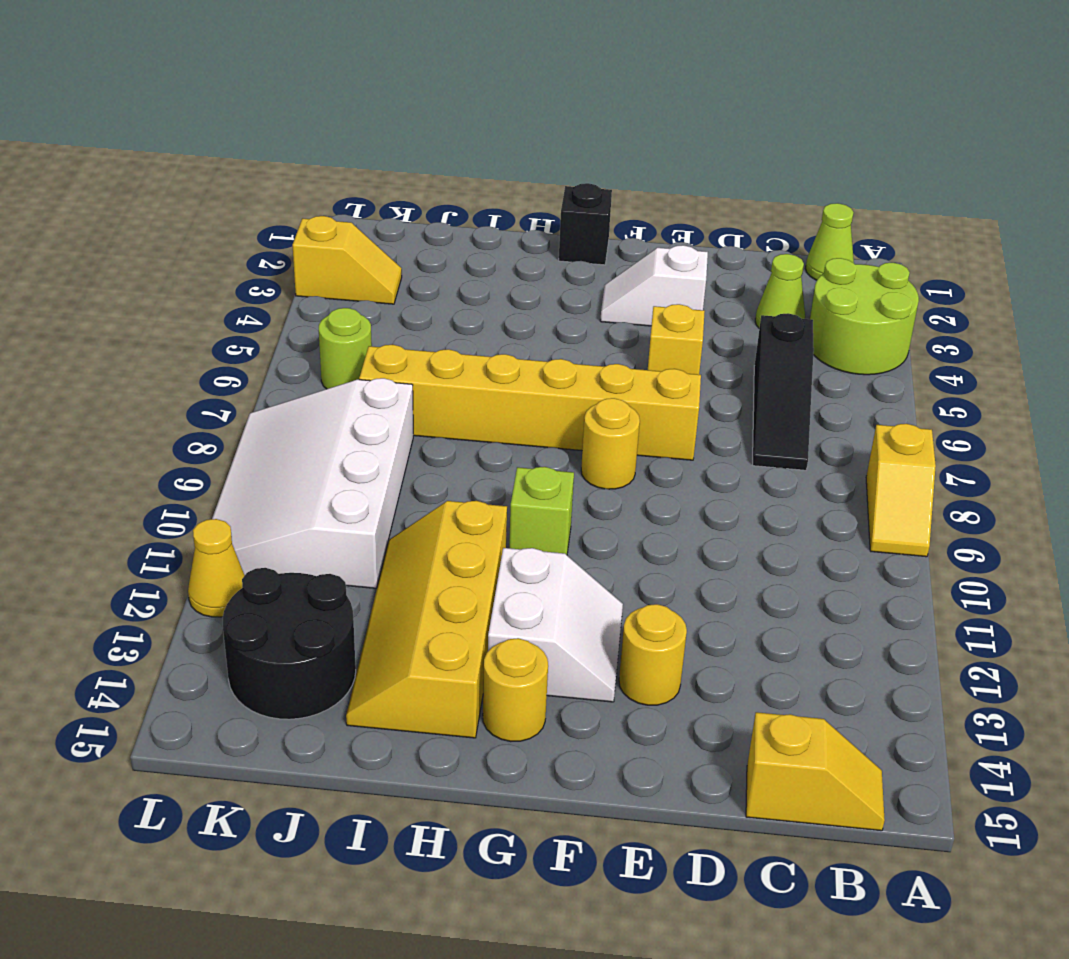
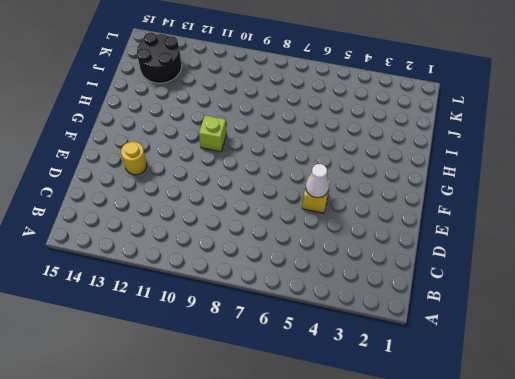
white 1x1 cone [306,164,329,198] -> none
none -> lime 2x2 round brick [810,258,919,375]
none -> yellow 1x2 slope [866,424,936,557]
none -> lime 1x1 cone [806,203,854,280]

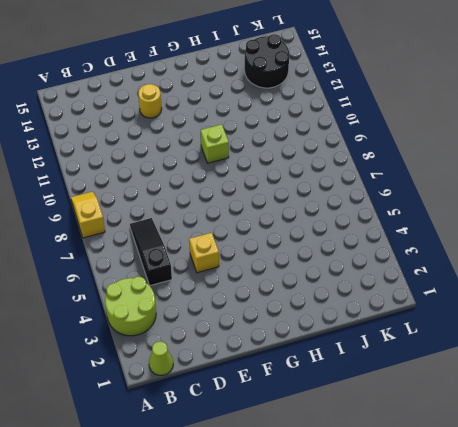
none -> yellow 1x2 slope [746,712,885,831]
none -> lime 1x1 cone [755,254,805,328]
none -> white 1x2 slope [600,245,708,326]

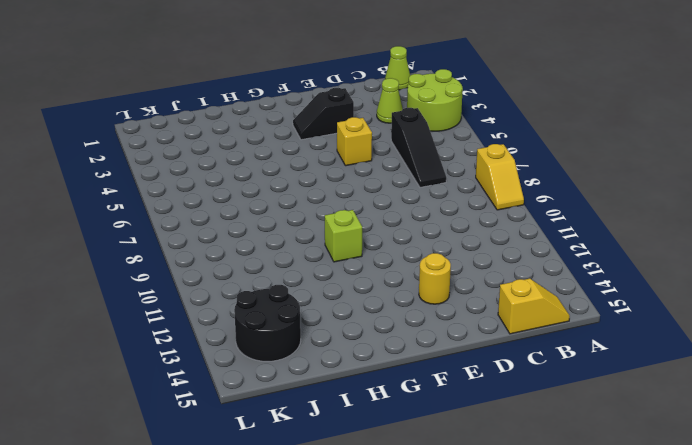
black 1x2 slope [293,88,354,140] -> white 1x2 slope [600,245,708,326]
none -> yellow 1x6 brick [359,345,701,460]
none -> yellow 1x1 round brick [581,398,640,489]
none -> white 2x2 slope [488,548,623,702]

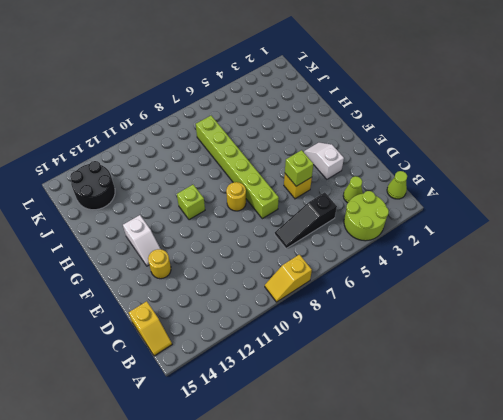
lime 1x1 brick [285,150,314,186] -> none
lime 1x6 brick [196,116,279,219] -> yellow 1x6 brick [359,345,701,460]
white 1x2 slope [123,215,160,266] -> white 2x2 slope [488,548,623,702]
none -> black 1x1 brick [559,183,612,265]
none -> yellow 1x1 round brick [483,638,548,742]
none -> yellow 2x4 slope [346,501,507,738]

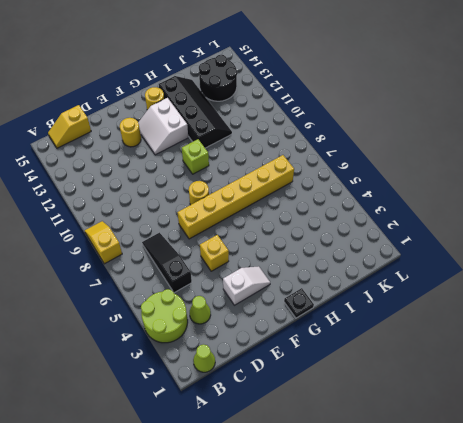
black 1x1 plate [284,288,314,318] -> black 1x1 brick [559,183,612,265]
black 2x4 slope [159,76,232,148] -> yellow 2x4 slope [346,501,507,738]
none -> white 3x4 slope [212,378,413,588]
none -> yellow 1x2 slope [292,216,402,304]
none -> lime 1x1 round brick [319,308,372,389]

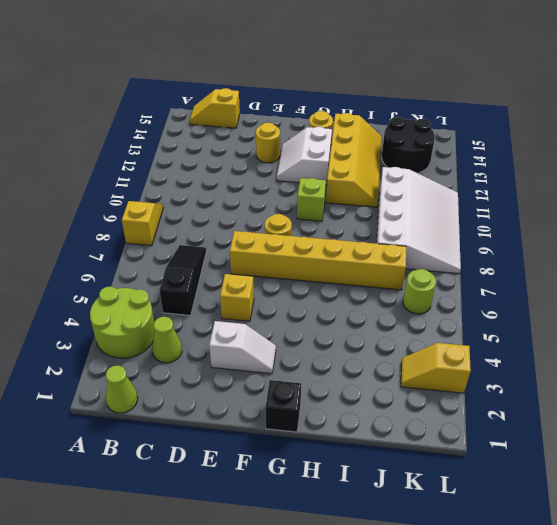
none -> yellow 1x1 cone [188,519,245,617]

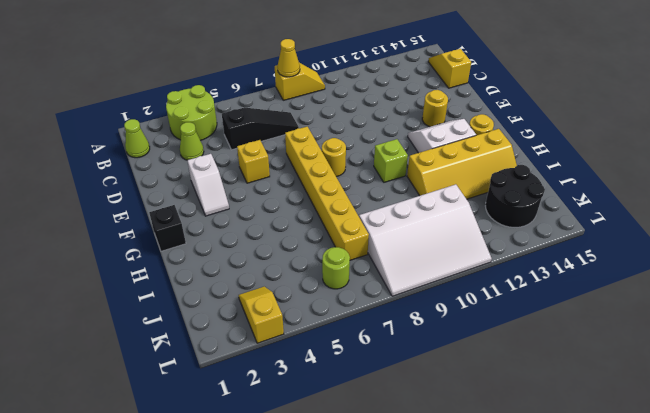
yellow 1x1 cone [277,39,300,77] -> yellow 1x1 cone moved to [188,519,245,617]

